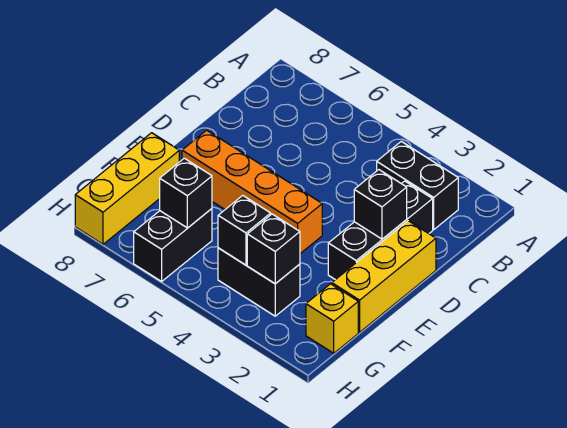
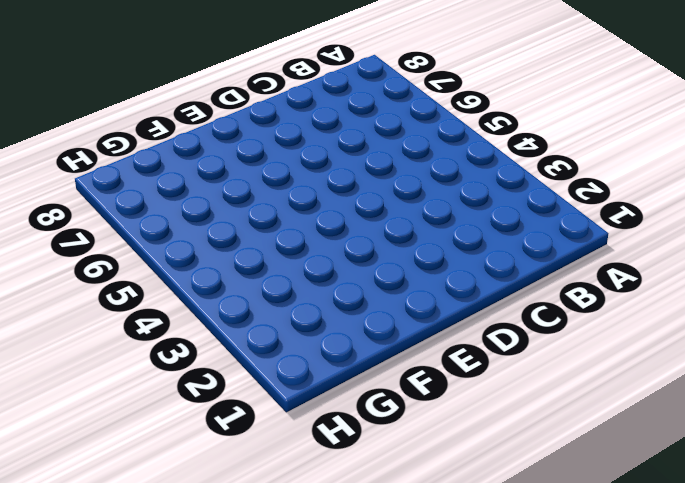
none -> black 1x2 brick [377,141,458,229]
none -> black 1x3 brick [328,181,433,280]
none -> yellow 1x3 brick [332,221,436,332]

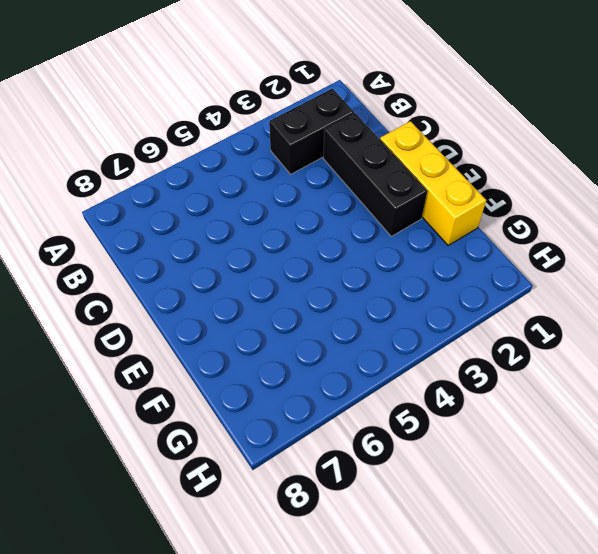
none -> orange 1x4 brick [182,130,322,254]
none -> yellow 1x3 brick [75,133,179,244]
none -> yellow 1x1 brick [306,284,358,353]

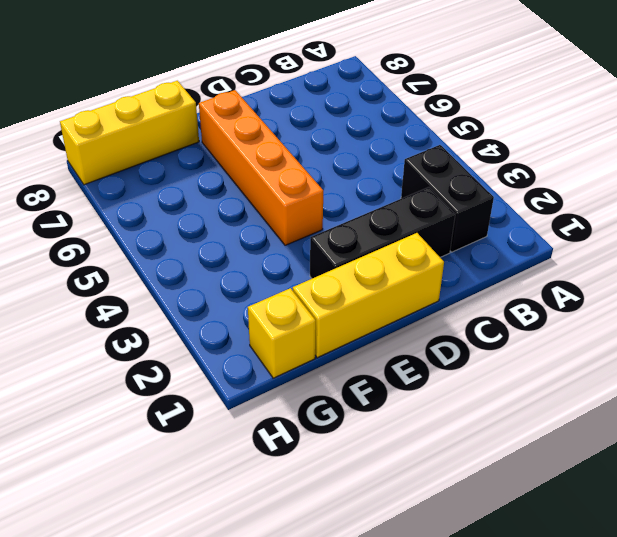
none -> black 1x2 brick [218,248,300,316]
none -> black 1x2 brick [134,209,212,281]
none -> black 1x1 brick [354,170,407,239]

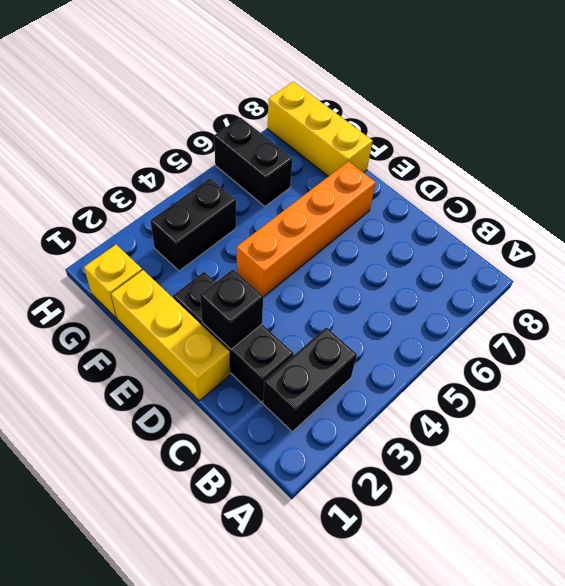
none -> black 1x1 brick [247,214,300,284]
none -> black 1x1 brick [218,196,271,265]
none -> black 1x1 brick [160,158,212,228]

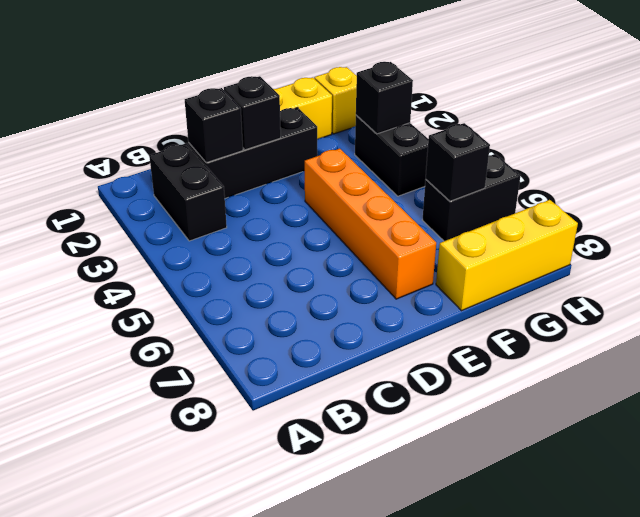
black 1x1 brick [185,88,243,163] -> black 1x1 brick moved to [218,196,271,265]

